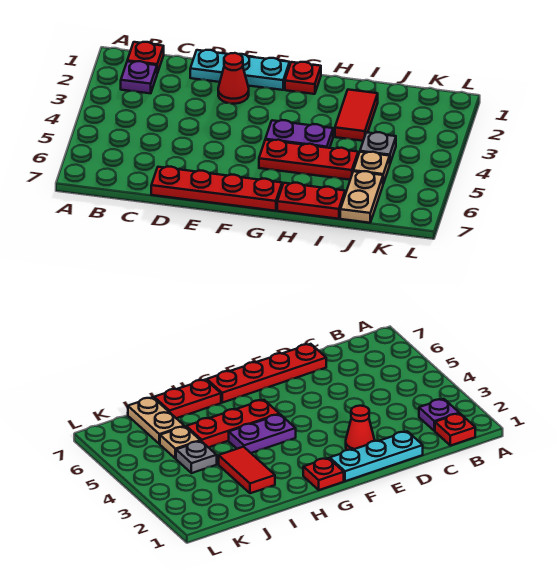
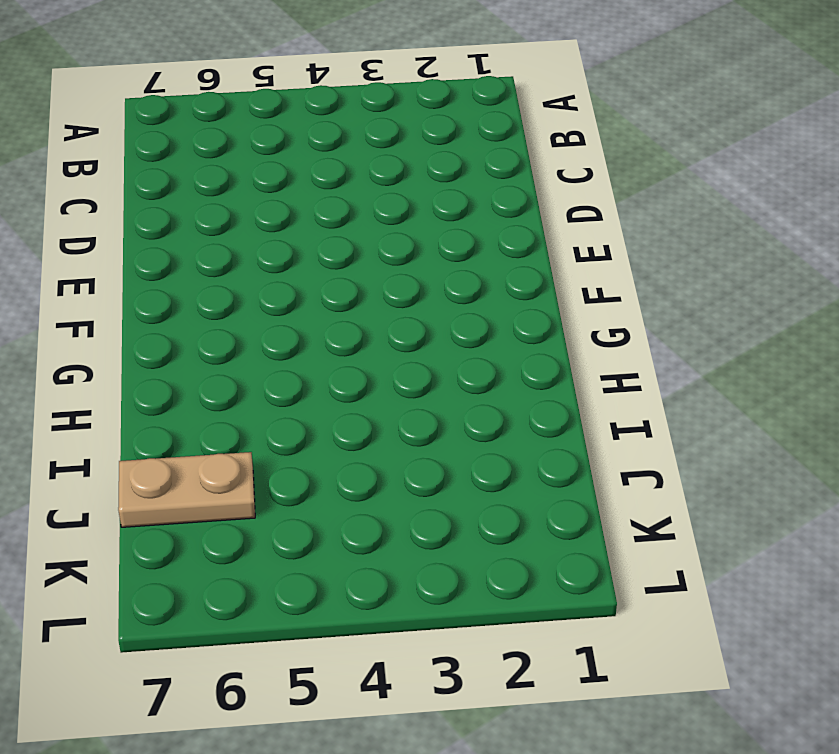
none -> red 1x1 plate [127,42,164,73]
none -> purple 1x1 plate [121,61,157,93]
none -> cyan 1x3 plate [190,50,290,90]

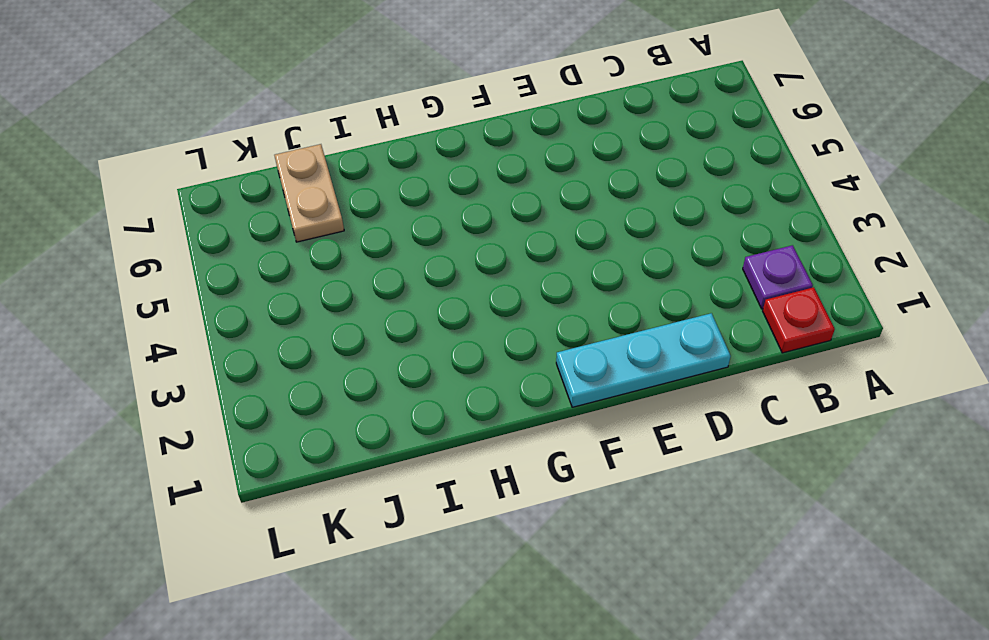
none -> red 1x4 plate [151,167,282,211]
none -> red 1x1 cone [218,53,249,104]
none -> red 1x1 plate [285,62,321,94]

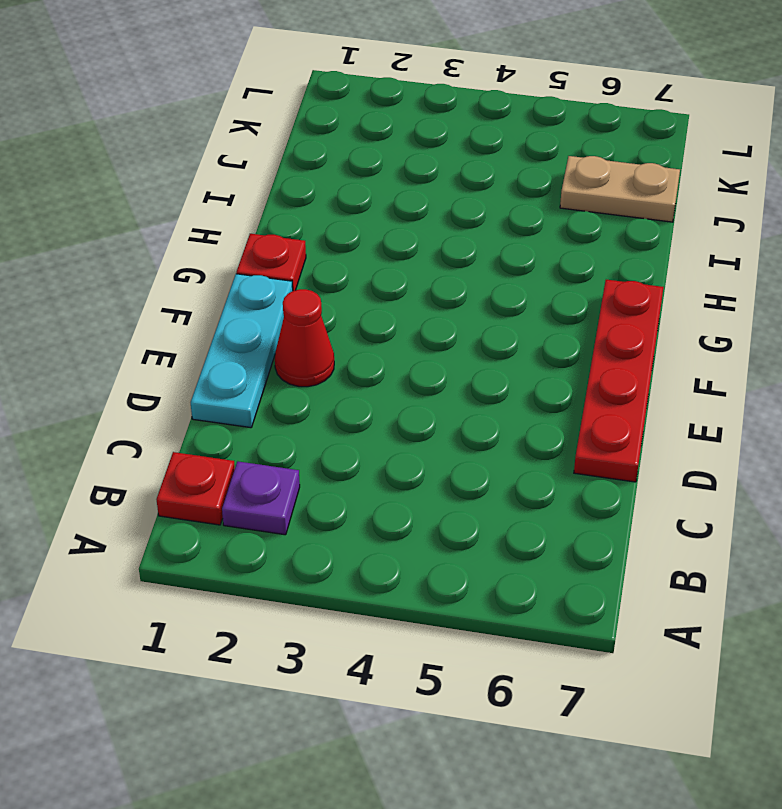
none -> purple 1x2 plate [265,120,333,148]
none -> red 1x3 plate [259,140,358,180]
none -> red 1x2 plate [277,183,345,219]

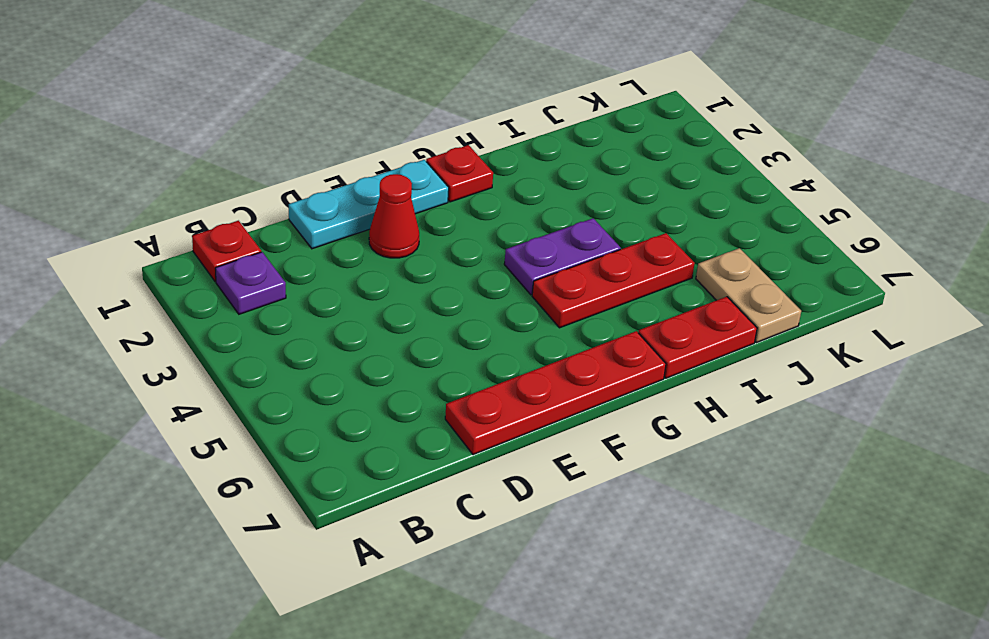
none -> red 1x2 tile [335,90,378,141]
none -> grey 1x1 plate [360,132,396,163]
none -> tan 1x1 plate [353,152,390,184]

